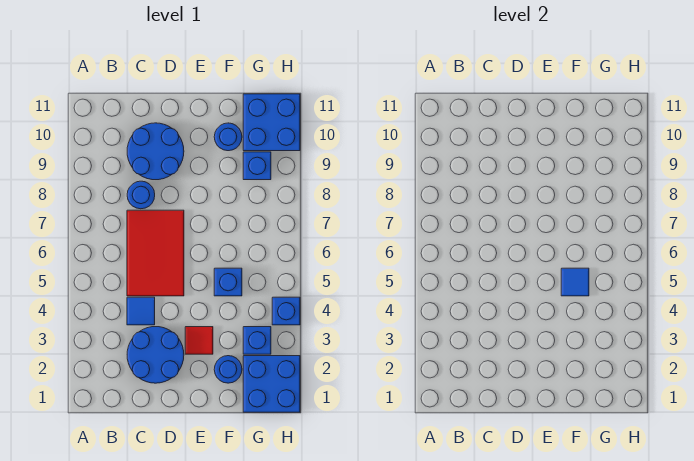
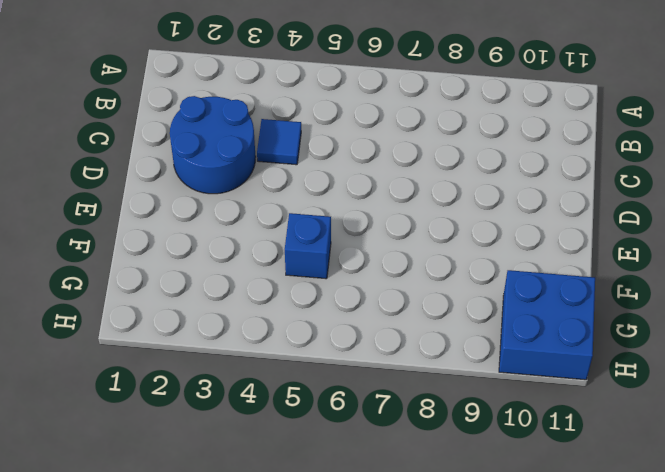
none -> red 2x3 tile [127,210,184,296]
none -> blue 1x1 round brick [127,181,155,209]
none -> blue 2x2 round brick [127,123,184,180]

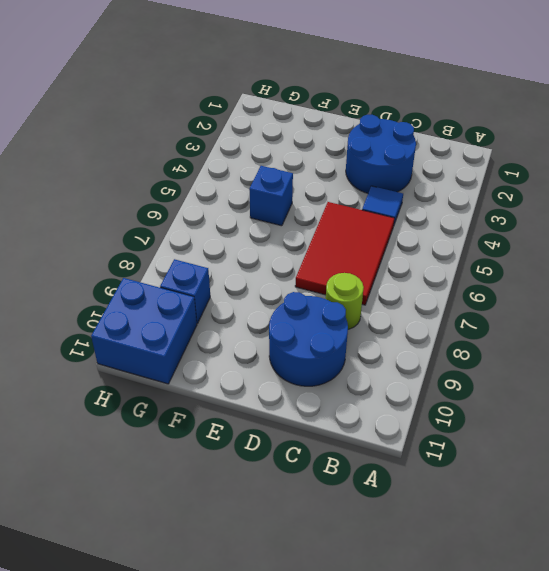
lime 1x1 round brick [326,273,364,329] -> blue 1x1 round brick [127,181,155,209]
none -> red 1x1 tile [185,327,213,354]
none -> blue 1x1 round brick [214,356,242,383]
none -> blue 1x1 round brick [214,123,242,151]

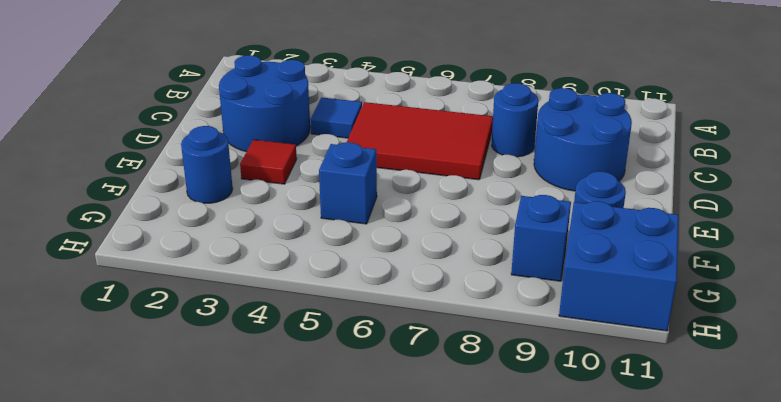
none -> blue 2x2 brick [243,356,300,412]
none -> blue 1x1 brick [243,327,271,354]
none -> blue 1x1 brick [272,297,300,325]

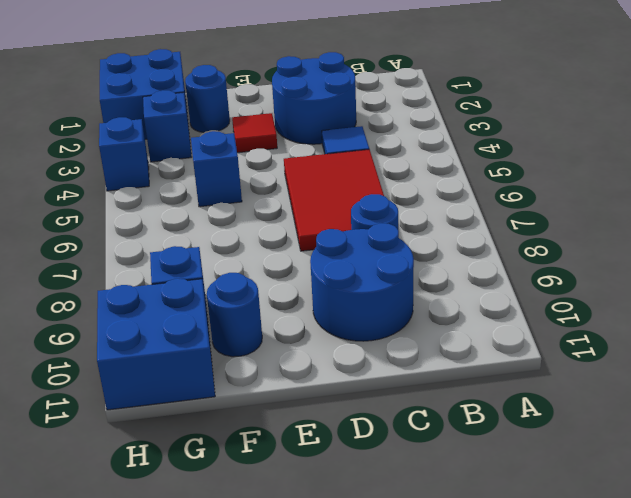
none -> blue 1x1 tile [561,268,589,296]

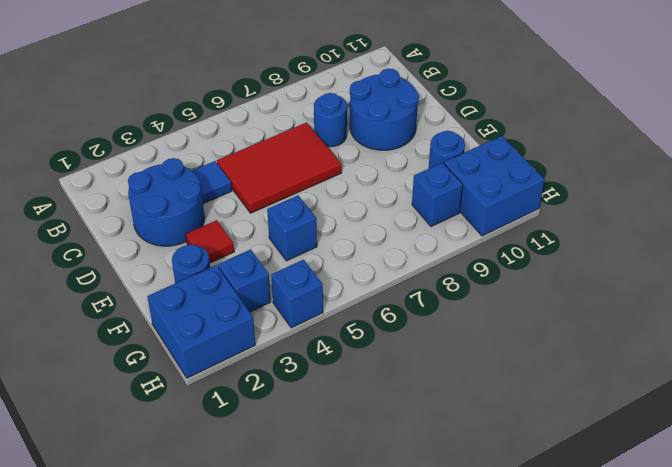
none -> blue 1x1 tile [561,268,589,296]

